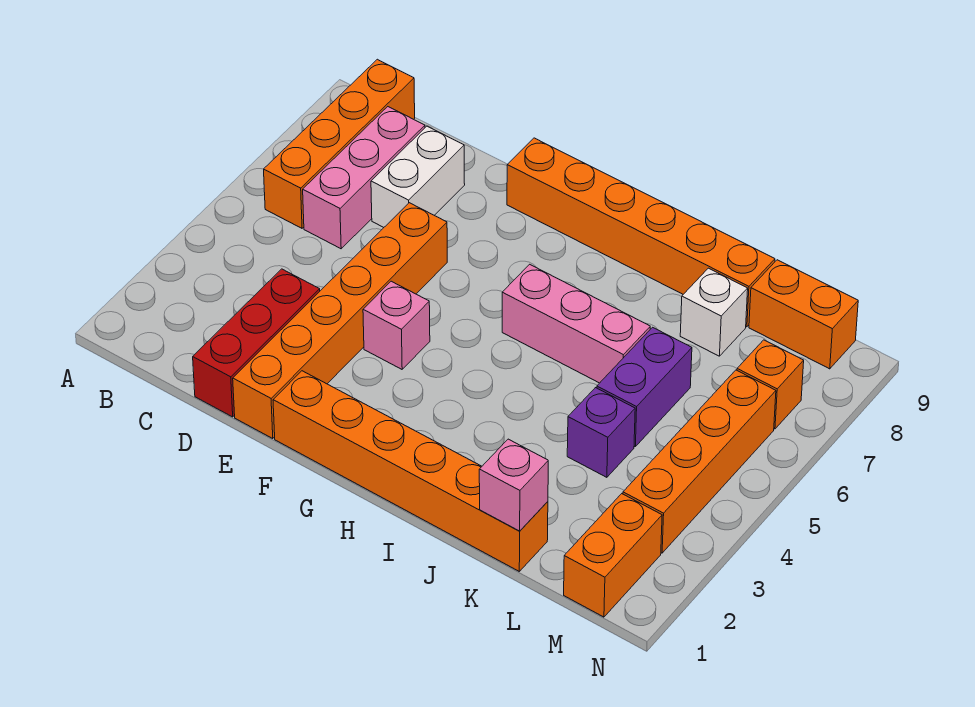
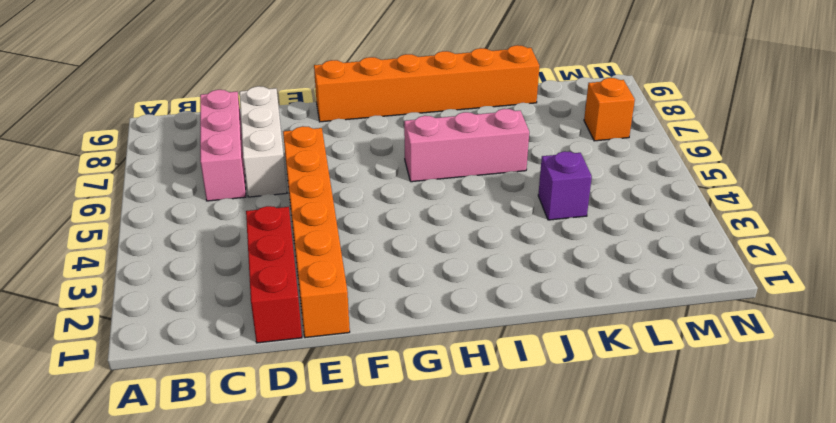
white 1x3 brick [240,86,287,197] -> white 1x2 brick [371,126,465,227]
none -> orange 1x4 brick [264,59,415,228]
none -> orange 1x6 brick [273,371,548,571]
none -> pink 1x1 brick [363,281,430,369]

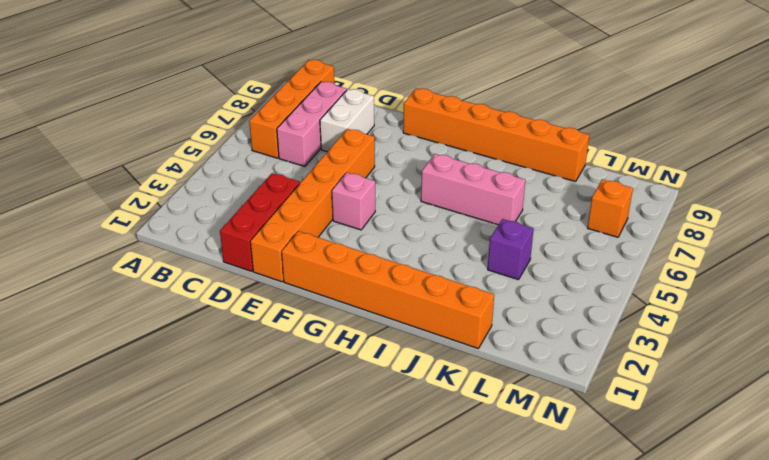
none -> purple 1x2 brick [597,327,692,446]
none -> white 1x1 brick [680,268,748,356]
none -> orange 1x2 brick [749,260,858,369]

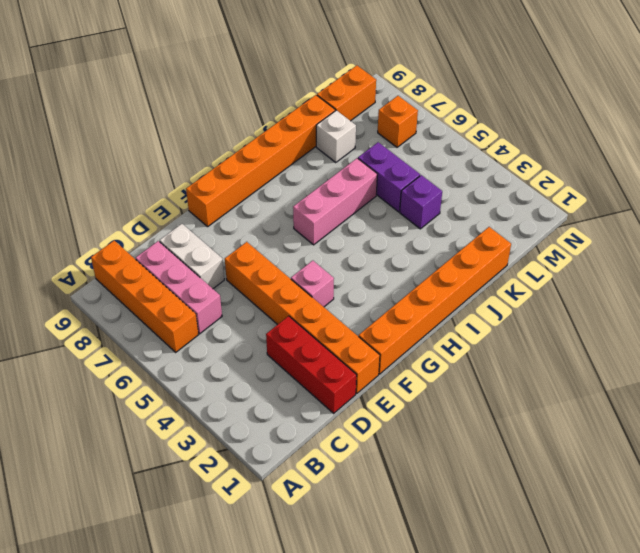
none -> orange 1x2 brick [564,494,662,617]
none -> orange 1x4 brick [623,370,776,553]
none -> pink 1x1 brick [479,439,548,531]

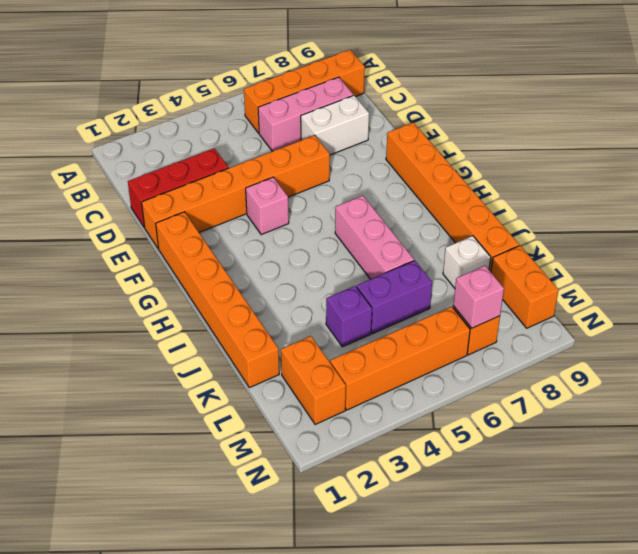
orange 1x2 brick [281,336,346,424] -> orange 1x2 brick turned to [564,494,662,617]
pink 1x1 brick [453,266,504,328] -> pink 1x1 brick moved to [479,439,548,531]

